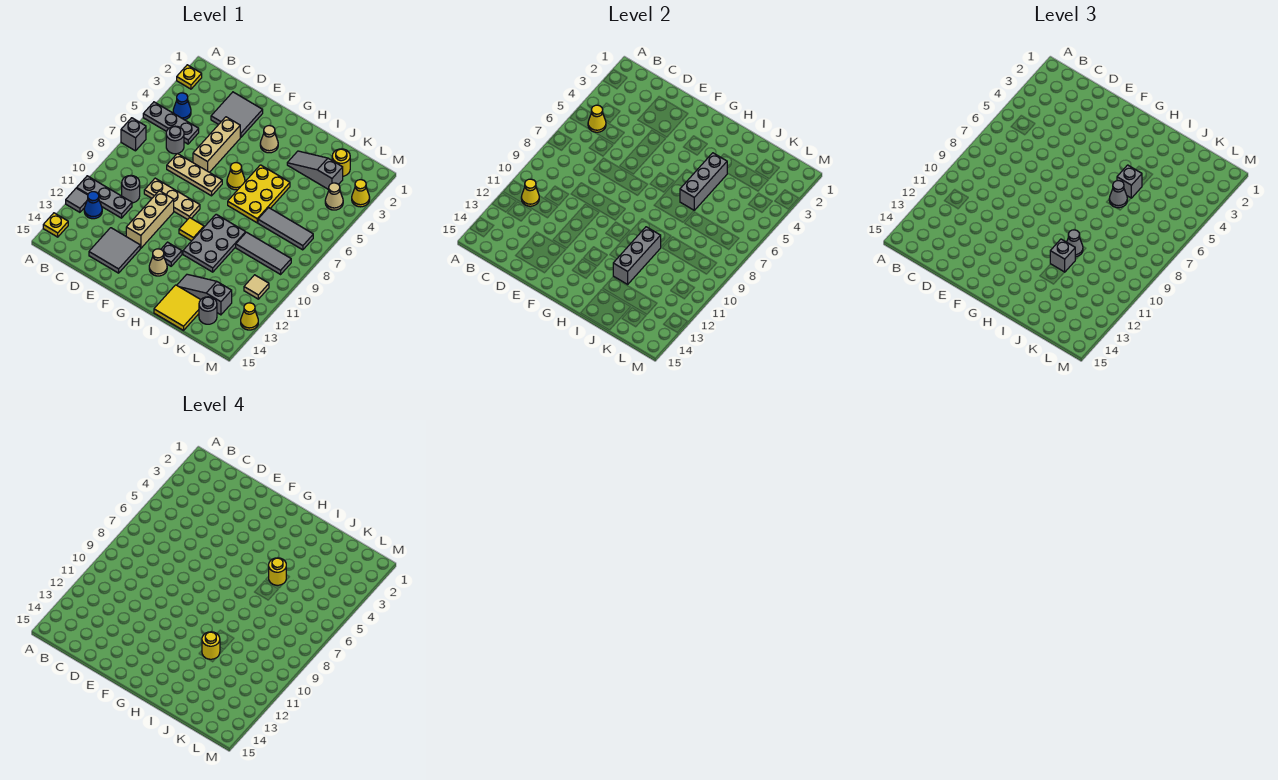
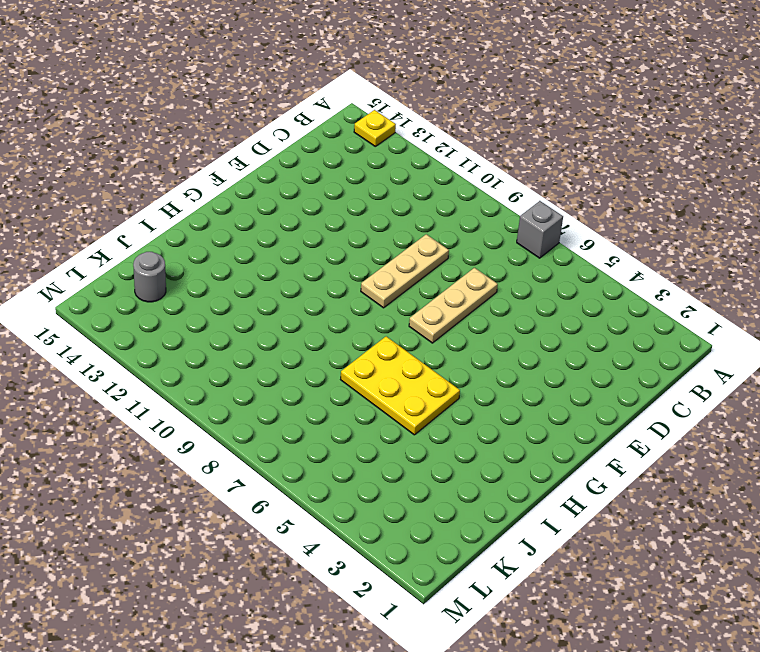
none -> yellow 1x1 plate [177,65,202,89]
none -> grey 1x3 plate [143,102,199,144]
none -> grey 1x3 plate [77,176,132,218]
none -> grey 1x1 tile [66,188,88,212]

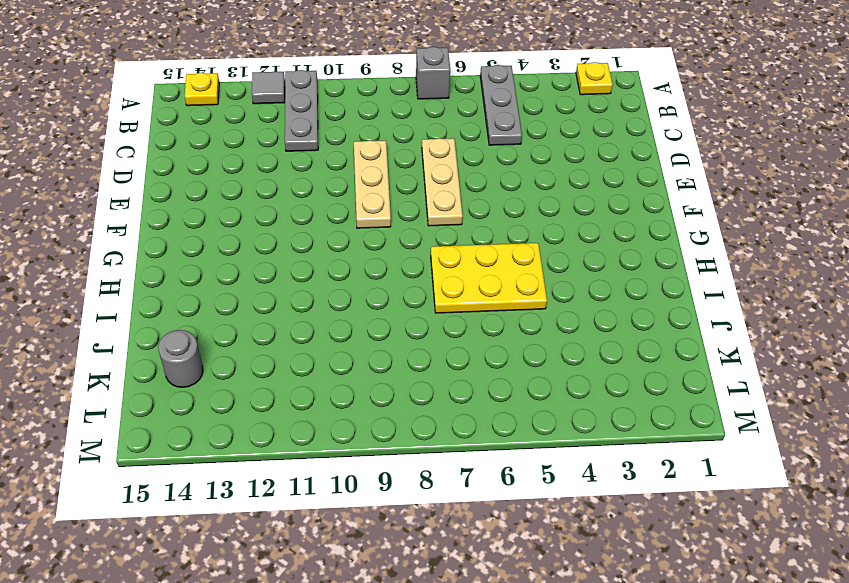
none -> blue 1x1 cone [173,93,191,120]
none -> blue 1x1 cone [84,192,102,219]
none -> grey 1x1 round brick [166,126,184,154]
none -> grey 1x1 round brick [122,175,140,203]

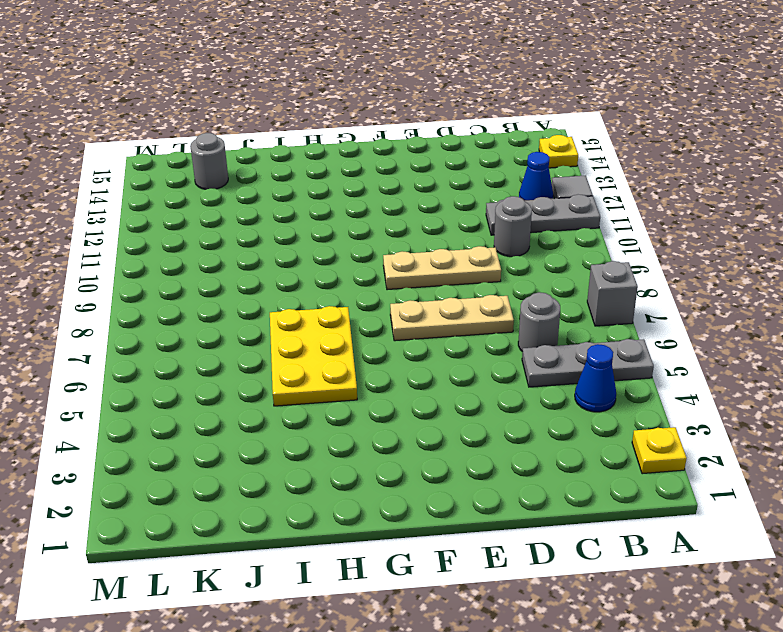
none -> grey 2x2 tile [211,92,263,138]
none -> grey 2x2 tile [89,228,140,273]
none -> tan 1x3 brick [193,117,240,172]
none -> tan 1x3 brick [126,191,174,248]

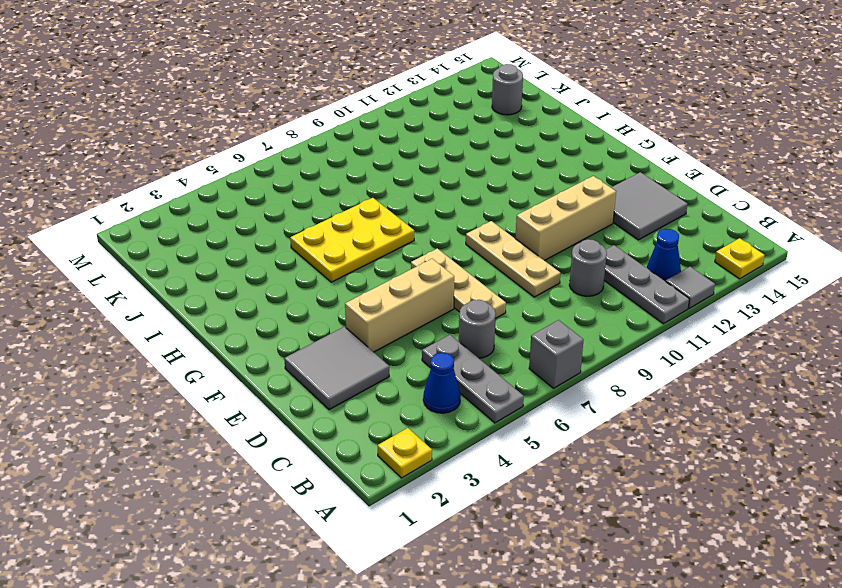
none -> tan 1x1 cone [260,126,278,153]
none -> yellow 1x1 cone [227,163,245,190]
none -> yellow 1x1 tile [179,218,204,241]
none -> grey 1x1 plate [161,242,182,266]

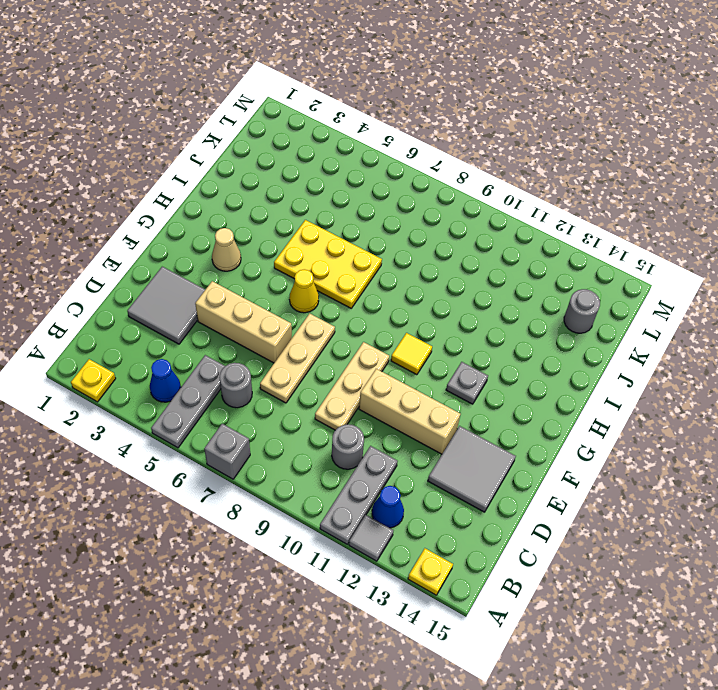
none -> tan 1x1 cone [149,249,167,276]
none -> grey 2x3 plate [183,214,246,272]
none -> grey 1x3 slope [287,151,343,190]
none -> grey 1x3 slope [177,274,232,315]

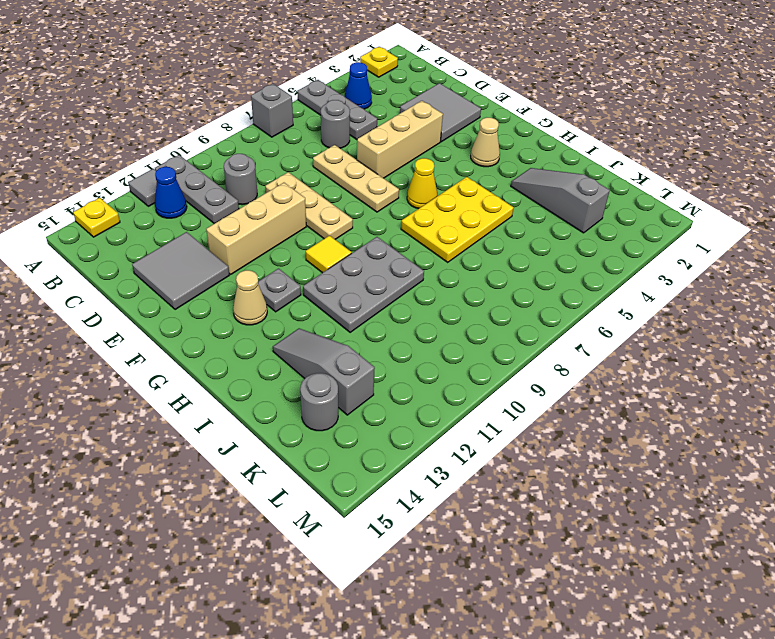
none -> yellow 2x2 tile [154,285,201,330]
none -> grey 1x3 tile [258,208,313,250]
none -> grey 1x3 tile [236,232,291,274]
none -> yellow 1x1 round brick [332,149,350,176]

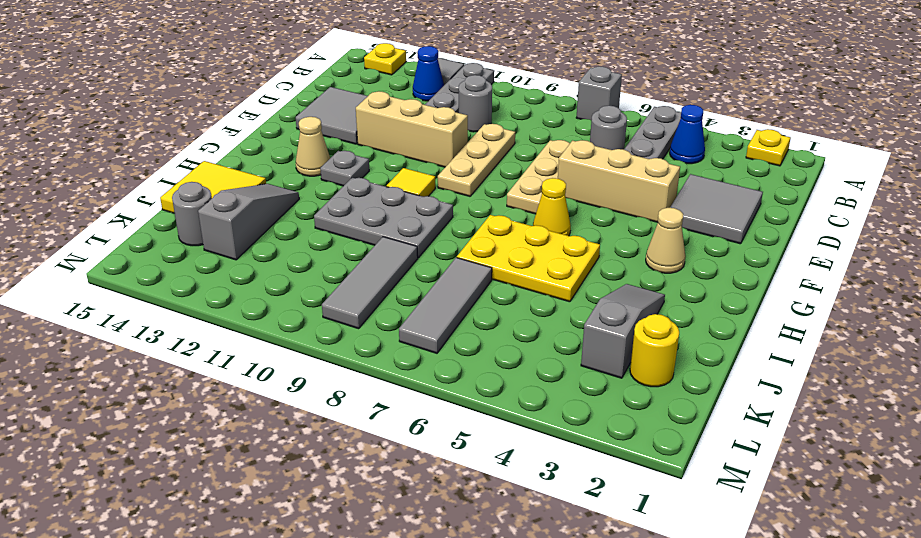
none -> tan 1x1 cone [325,183,343,210]
none -> tan 1x1 tile [244,275,269,299]
none -> yellow 1x1 cone [352,180,370,207]
none -> yellow 1x1 cone [241,303,258,330]

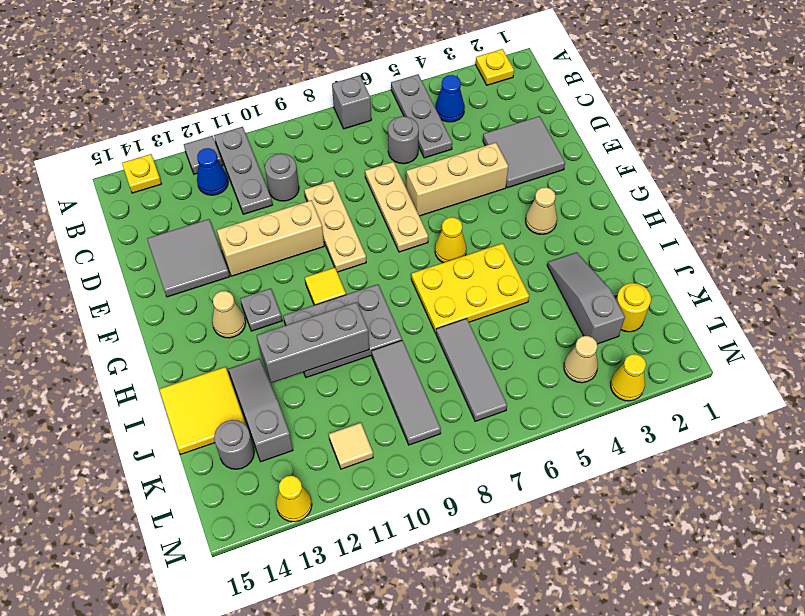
none -> yellow 1x1 cone [588,105,606,132]
none -> yellow 1x1 cone [521,179,539,206]
none -> grey 1x3 brick [680,153,727,210]
none -> grey 1x1 brick [1117,165,1142,198]

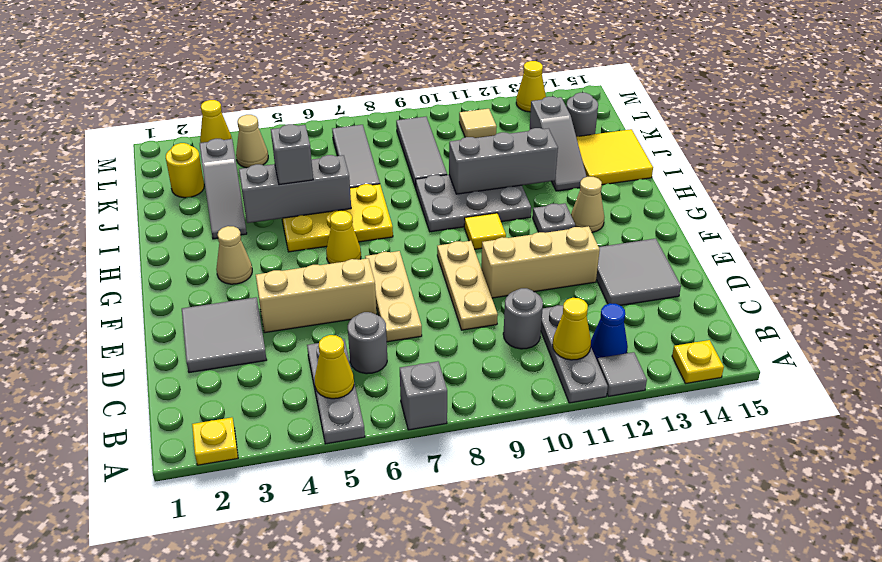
none -> blue 1x1 cone [173,93,191,120]
none -> grey 1x1 cone [1109,181,1127,208]
none -> grey 1x1 cone [1067,230,1083,257]
none -> grey 1x1 brick [1050,239,1075,272]

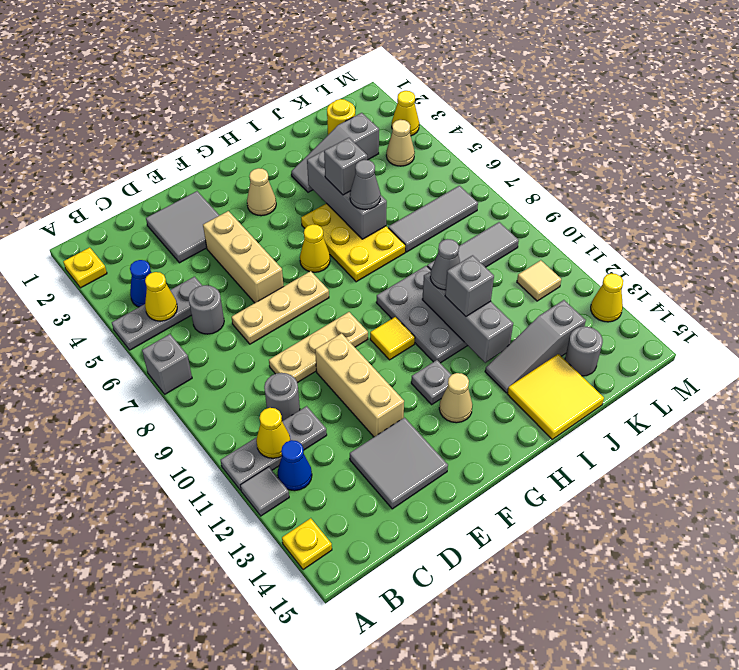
none -> yellow 1x1 round brick [269,558,286,585]
none -> yellow 1x1 round brick [202,632,220,659]

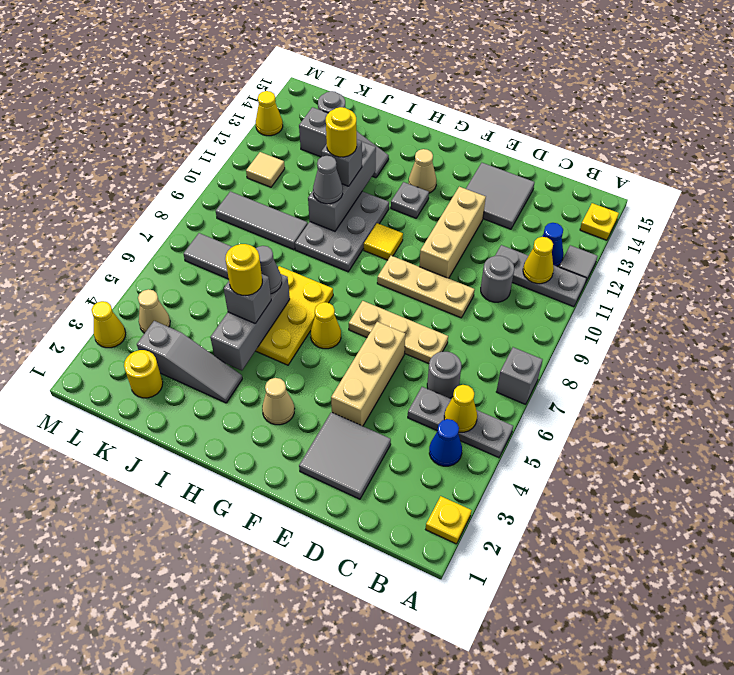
none -> yellow 2x2 tile [154,285,201,330]

